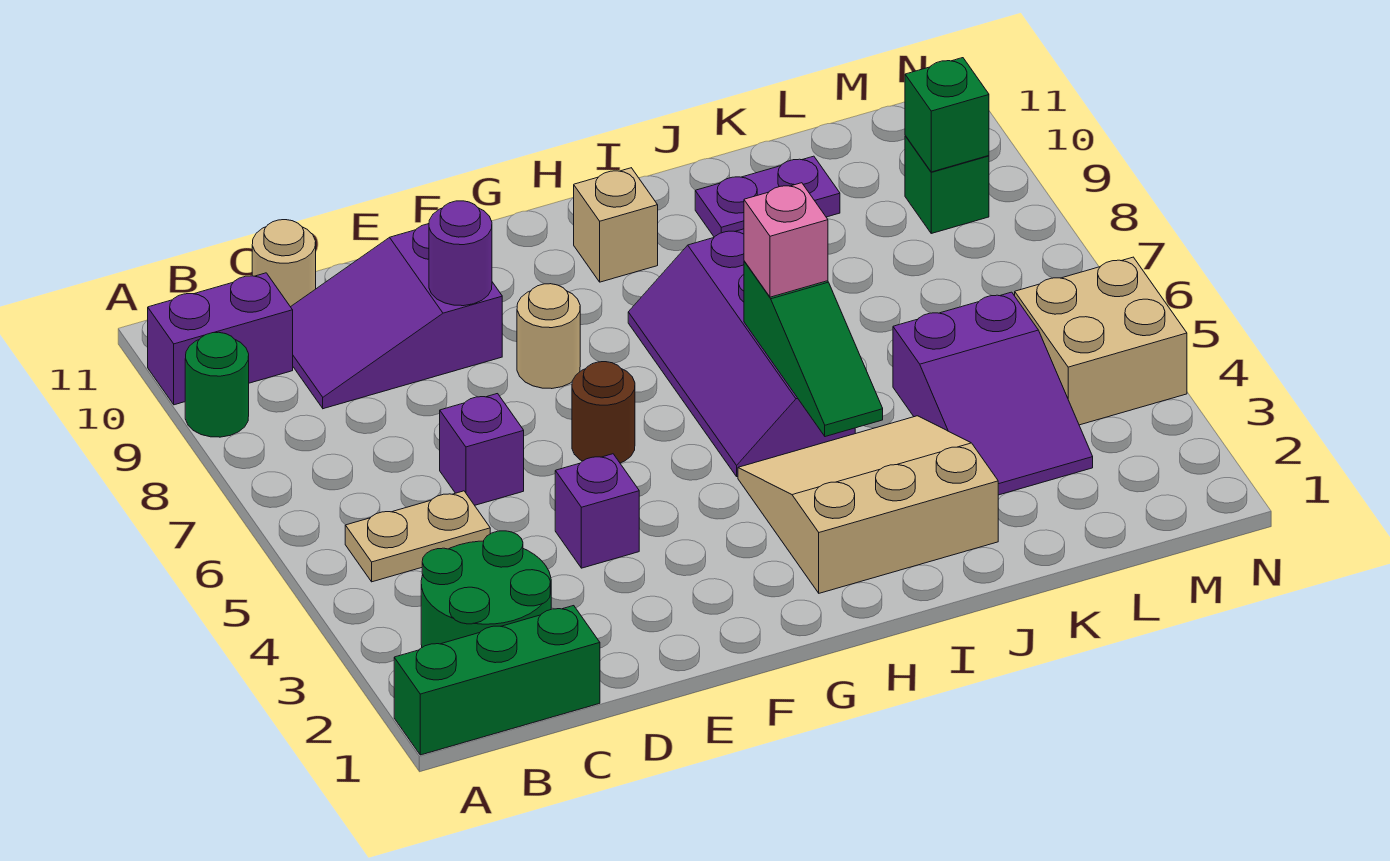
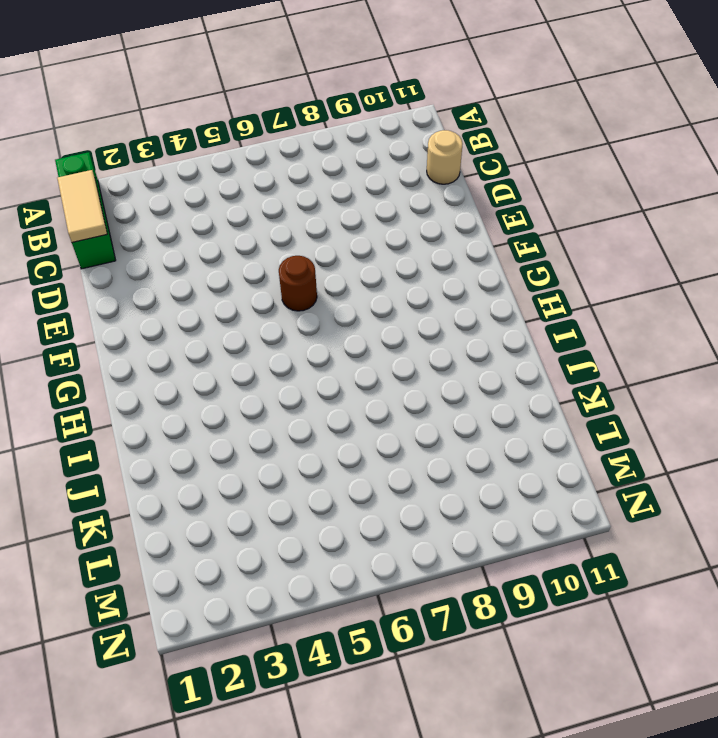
tan 1x2 tile [57,170,107,242] -> none
none -> green 1x1 round brick [185,332,249,437]
none -> purple 1x2 brick [148,273,293,405]
none -> green 2x2 round brick [421,531,551,647]

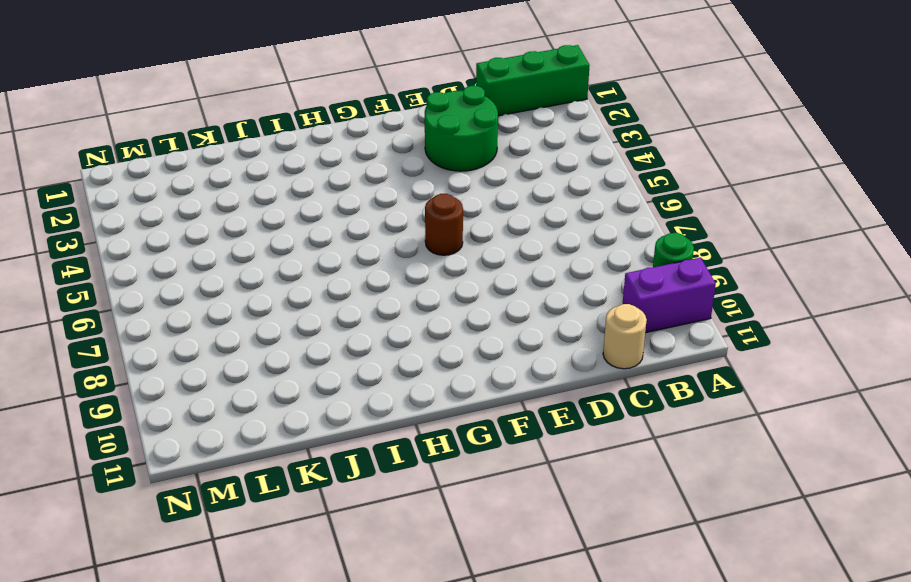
green 2x2 round brick [425,86,498,171] -> green 2x2 round brick moved to [421,531,551,647]
none -> tan 1x2 plate [345,491,490,582]
none -> purple 2x3 slope [291,224,502,409]
none -> purple 1x1 brick [440,394,524,505]

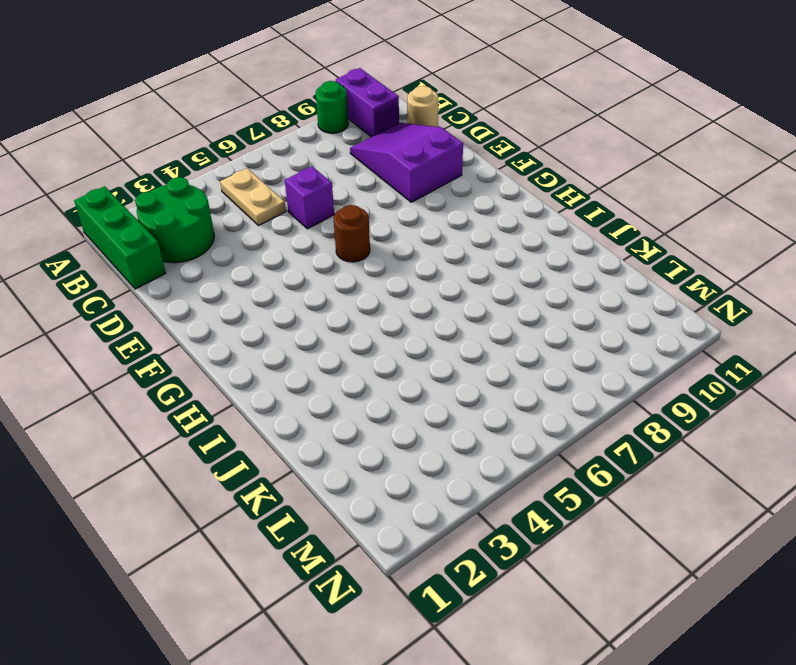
none -> purple 1x1 brick [555,454,639,568]
none -> tan 1x1 round brick [517,284,580,389]
none -> tan 3x3 slope [738,416,998,593]

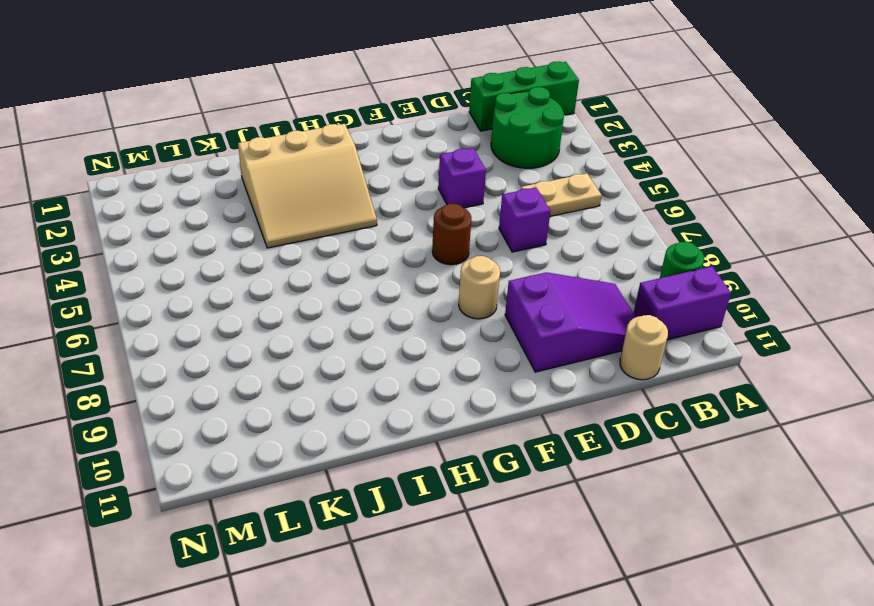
none -> purple 2x4 slope [628,229,855,477]
none -> tan 1x1 brick [574,168,658,282]
none -> purple 1x2 plate [695,156,840,237]

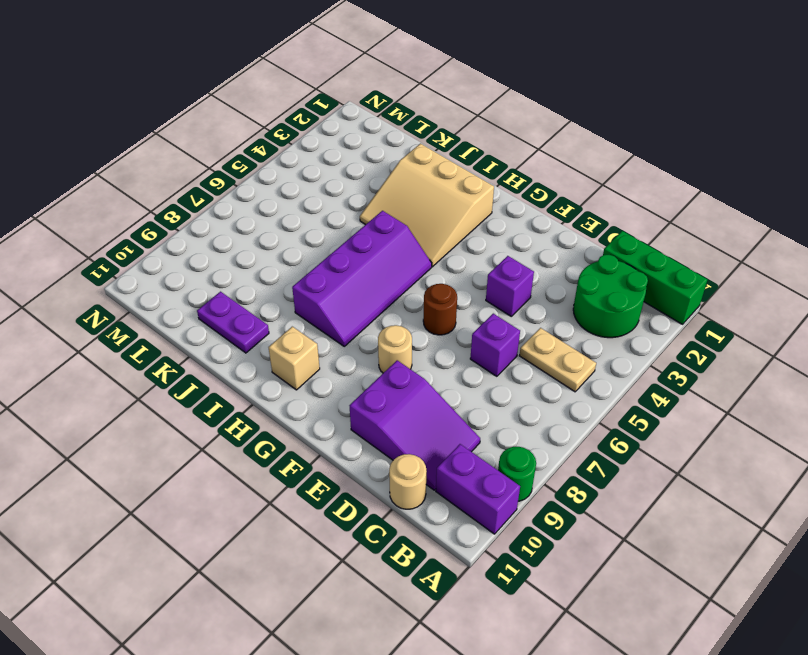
none -> purple 2x3 slope [893,292,1093,495]
none -> tan 2x2 brick [1015,257,1187,425]
none -> green 1x1 brick [905,136,989,233]

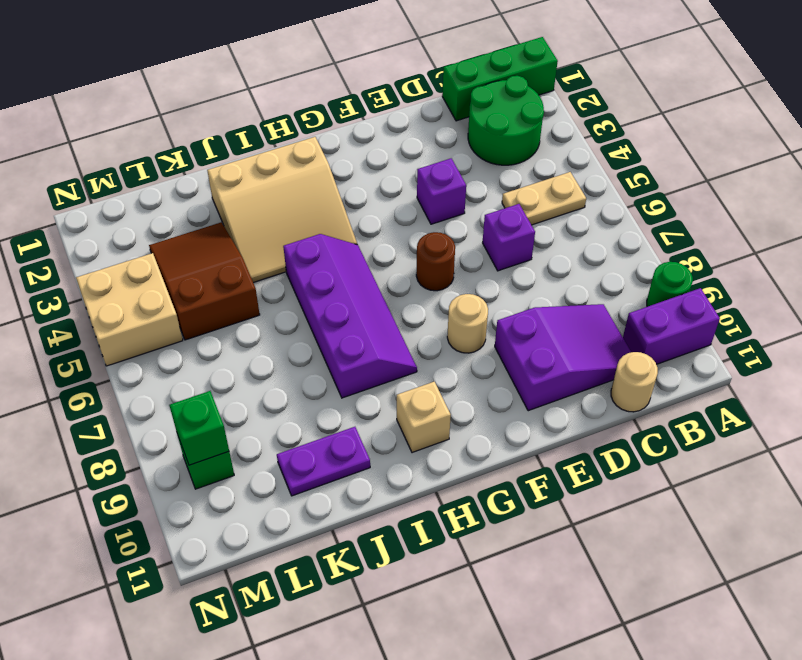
brown 2x3 slope [149,222,260,340] -> purple 2x3 slope [893,292,1093,495]
none -> purple 1x1 round brick [429,201,492,306]
none -> green 1x3 slope [744,261,883,437]
none -> pink 1x1 brick [744,183,828,297]

